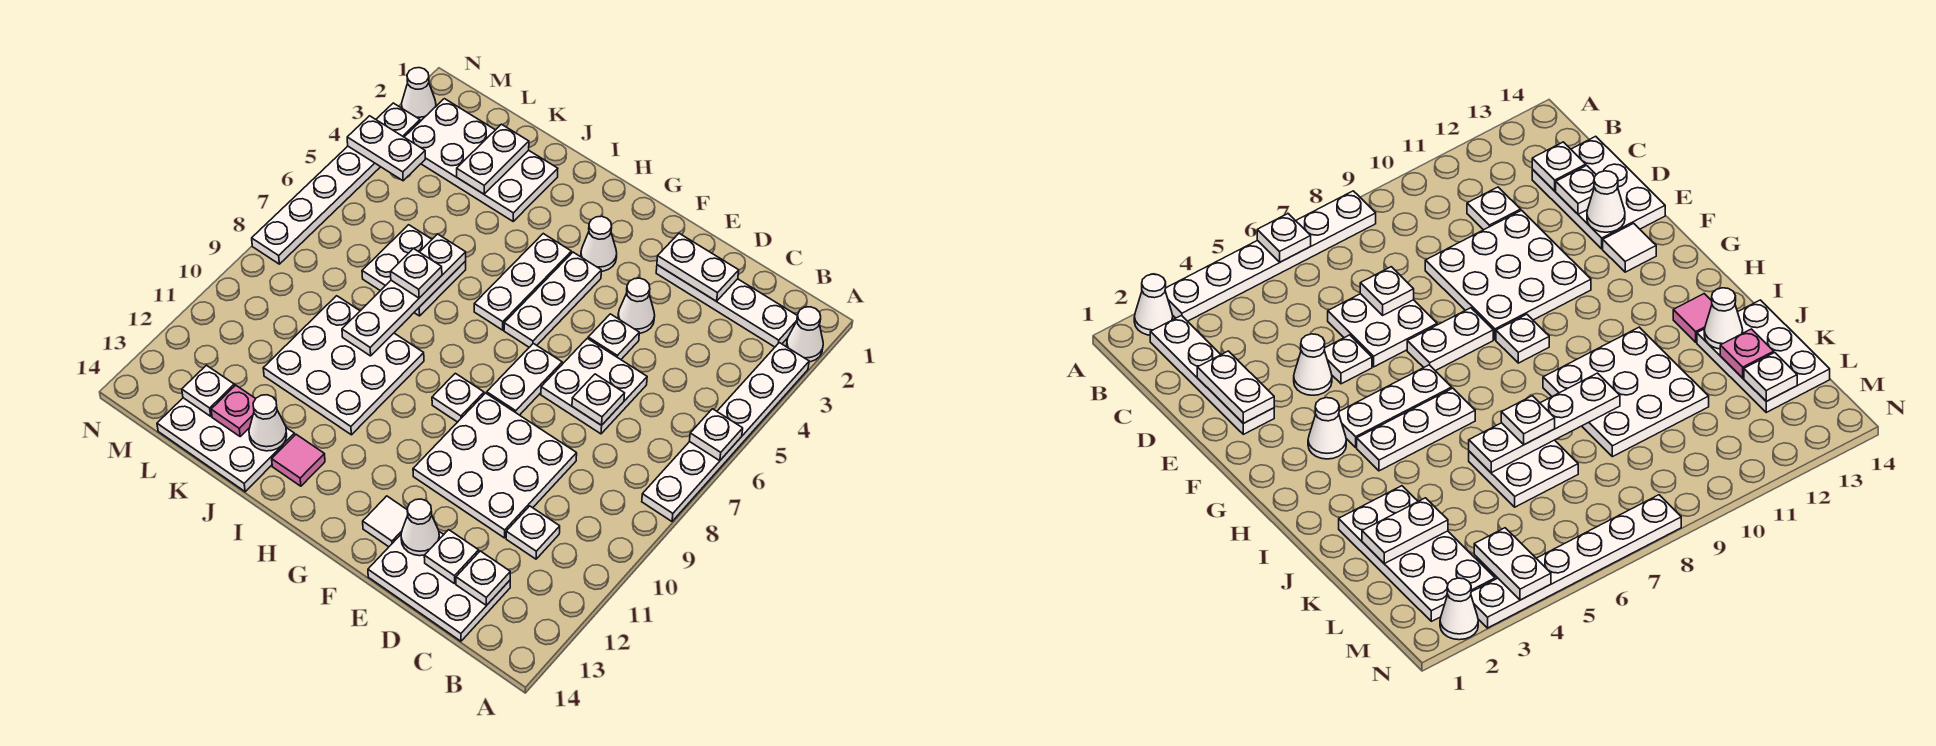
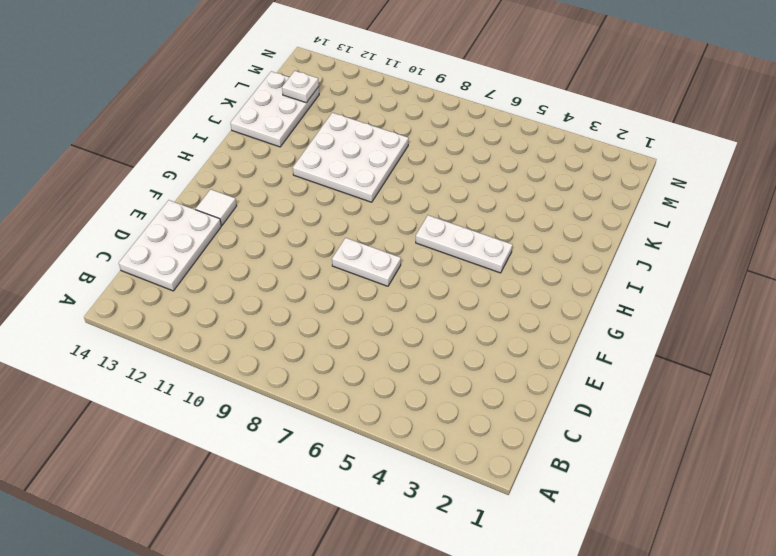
none -> white 1x1 cone [786,307,823,362]
none -> white 1x6 plate [642,343,809,521]
none -> white 1x4 plate [656,265,797,347]
none -> white 1x1 plate [506,506,560,559]

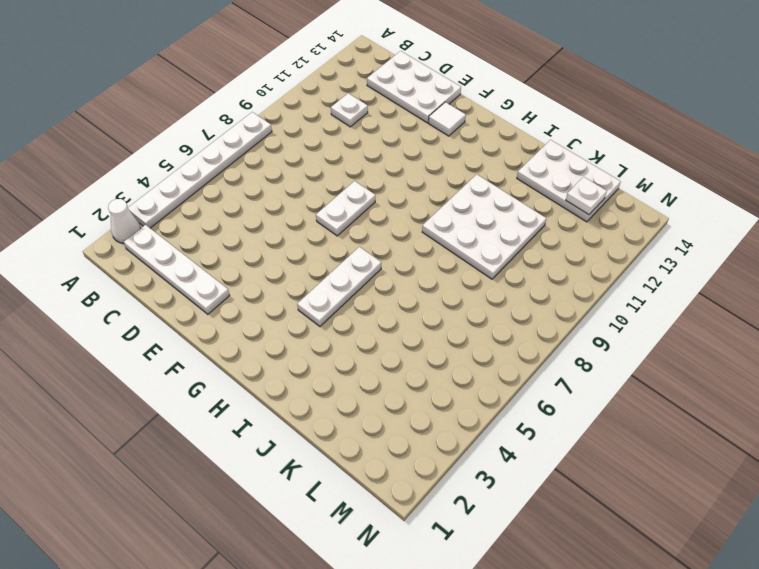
none -> white 2x2 plate [541,338,647,434]
none -> white 3x3 plate [413,393,577,538]
none -> white 1x1 cone [618,278,655,333]
none -> white 1x1 plate [588,314,639,359]

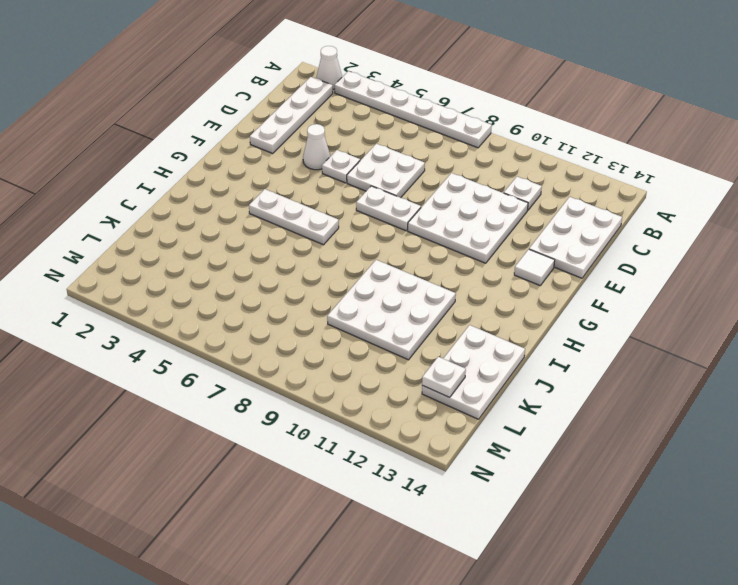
none -> white 1x1 cone [581,216,617,271]
none -> white 1x3 plate [504,252,601,347]
none -> white 1x1 plate [432,373,484,422]
none -> pink 1x1 tile [272,434,325,486]

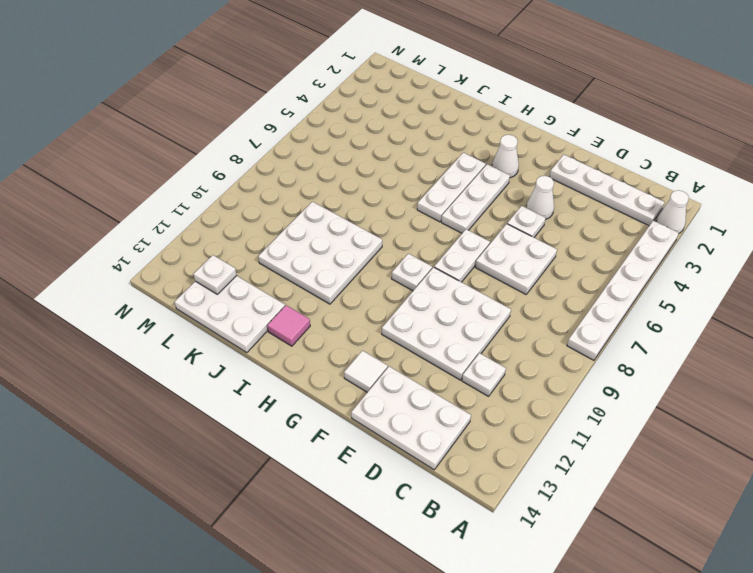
none -> white 2x4 plate [404,99,558,221]
none -> white 2x2 plate [362,225,466,316]
none -> white 1x1 cone [402,68,436,121]
none -> white 1x6 plate [252,103,420,264]

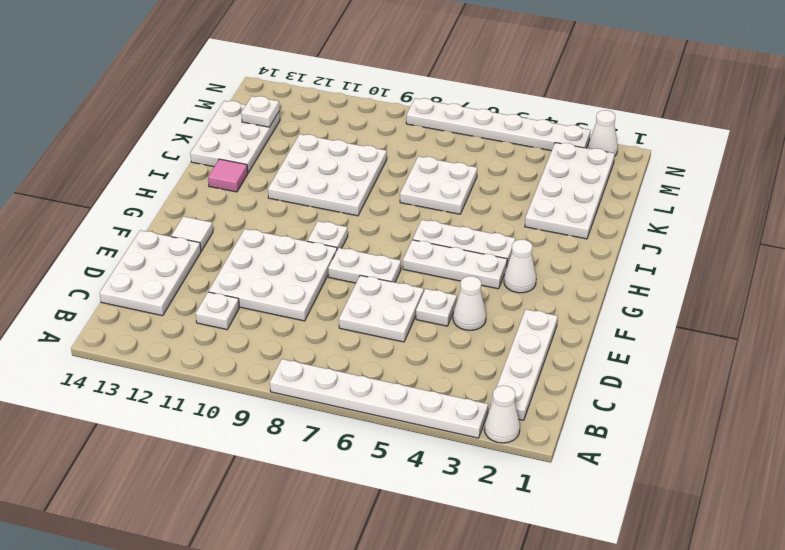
none -> white 1x1 plate [690,409,743,461]
none -> white 1x1 plate [456,551,510,606]
none -> white 1x2 plate [657,233,739,301]
none -> white 1x1 plate [572,374,625,425]

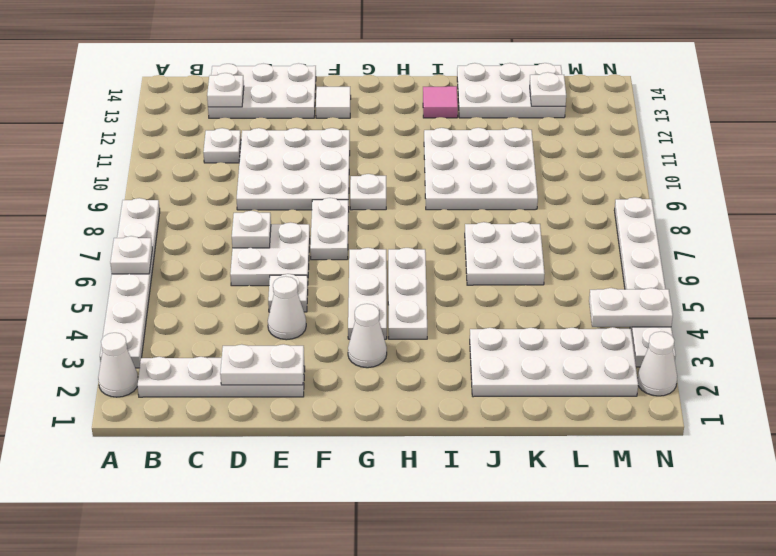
none -> white 1x1 plate [424,530,479,584]
none -> white 1x1 cone [401,499,439,556]
none -> white 1x4 plate [342,234,466,356]
none -> white 1x1 cone [249,395,287,451]

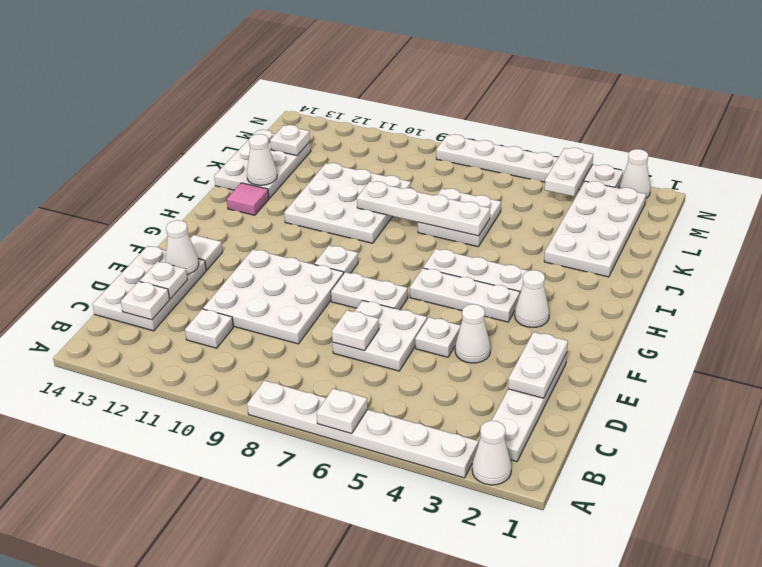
none -> white 1x2 plate [457,124,529,194]
none -> pink 1x1 plate [211,385,256,436]
none -> white 1x1 plate [391,249,442,298]

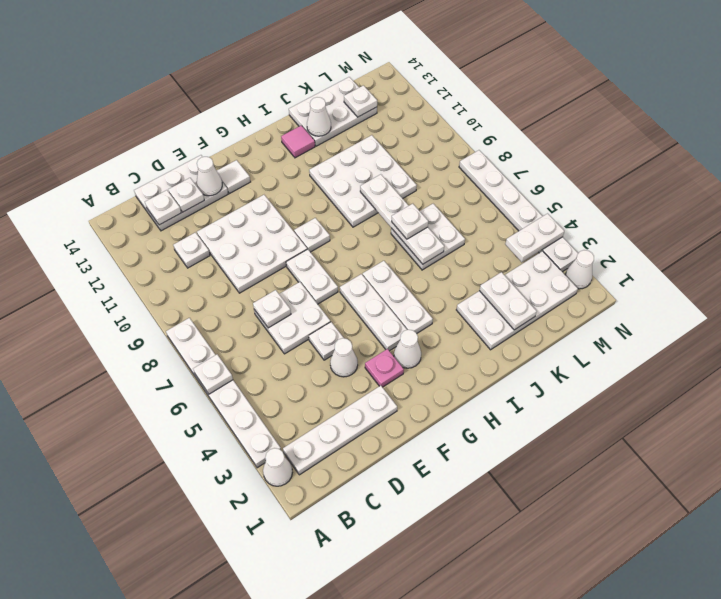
pink 1x1 plate [365,349,404,387] -> pink 1x1 plate moved to [211,385,256,436]
none -> white 1x2 plate [657,233,739,301]

